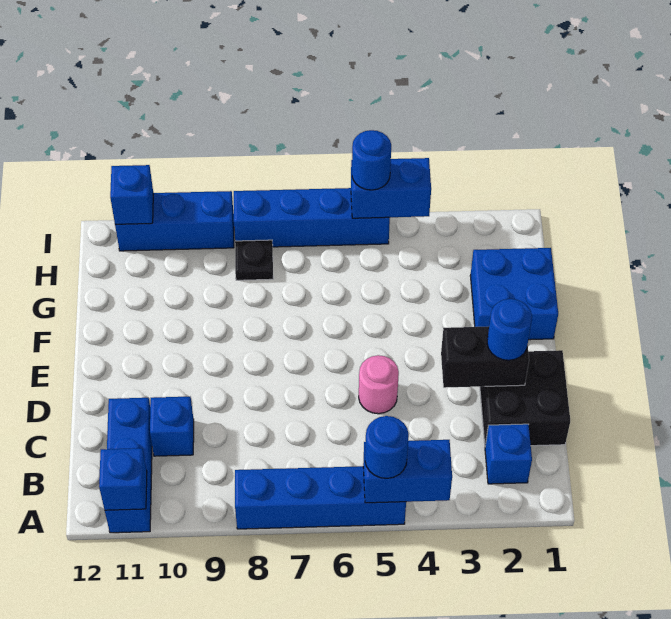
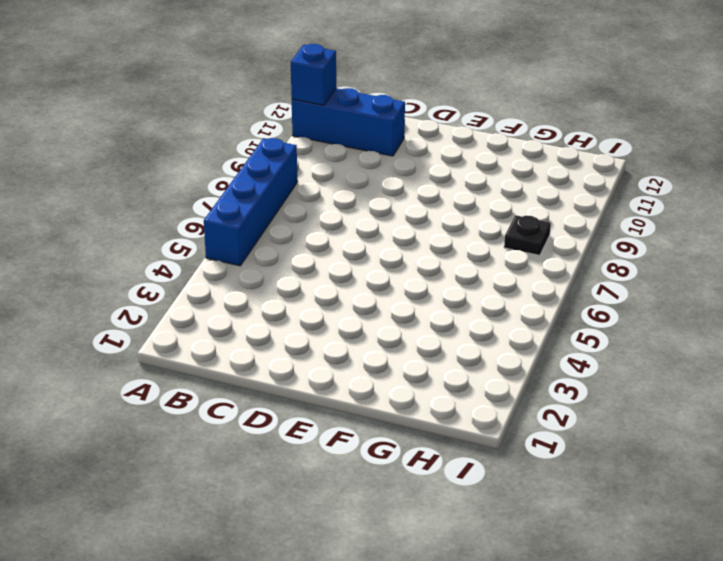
none -> blue 1x1 brick [485,424,532,484]
none -> black 2x2 brick [480,350,570,446]
none -> blue 1x1 brick [150,397,194,456]

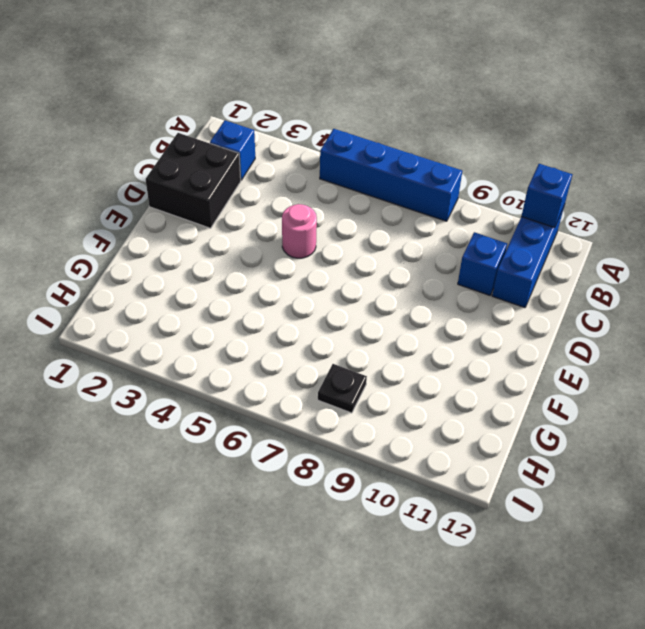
none -> blue 2x2 brick [470,248,558,340]
none -> blue 1x4 brick [234,188,390,247]
none -> blue 1x3 brick [115,191,234,251]

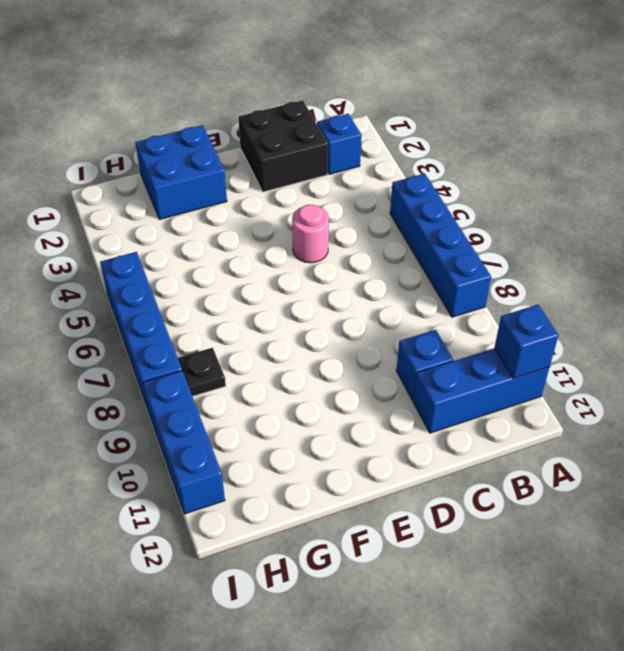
none -> blue 1x2 brick [363,440,452,503]
none -> black 1x2 brick [441,326,529,388]
none -> blue 1x2 brick [351,158,431,218]

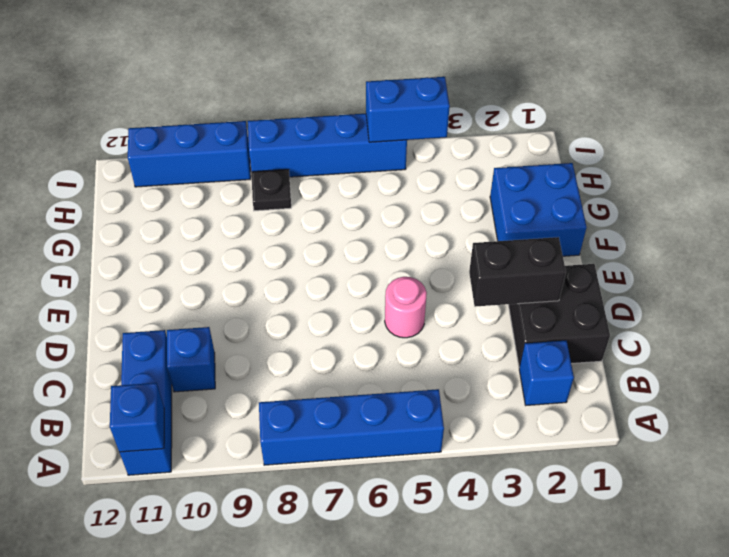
none -> blue 1x2 brick [363,440,452,503]
none -> blue 1x1 brick [110,165,153,224]
none -> blue 1x1 round brick [365,416,409,478]

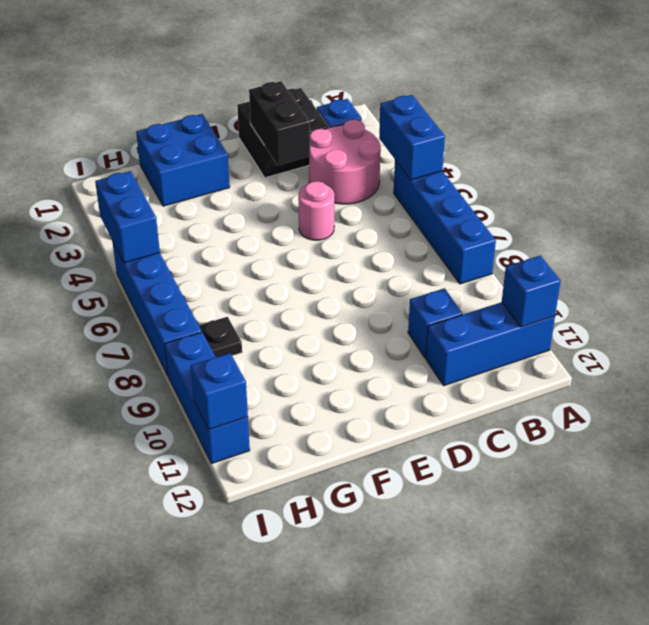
pink 2x2 round brick [309,120,381,204] -> none
none -> blue 1x1 round brick [365,416,409,478]
none -> blue 1x1 round brick [487,299,532,360]
none -> blue 1x1 round brick [352,130,391,190]

